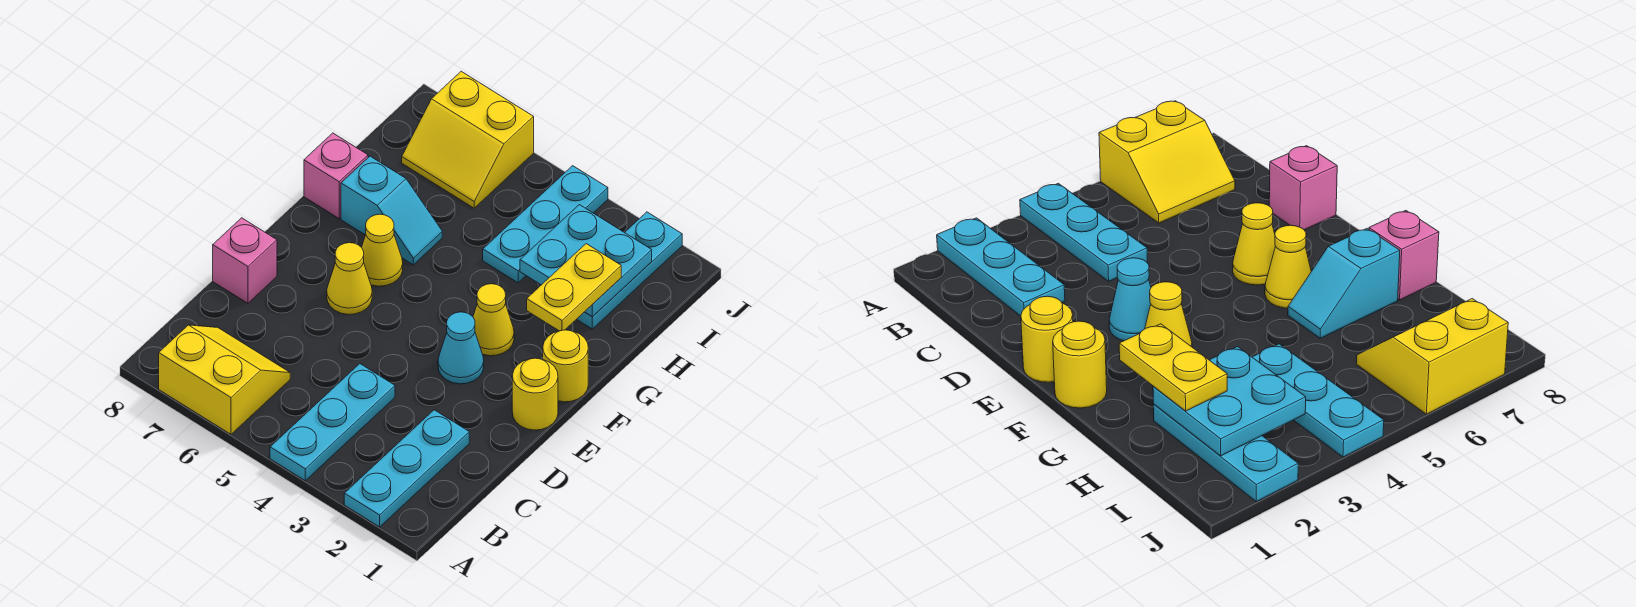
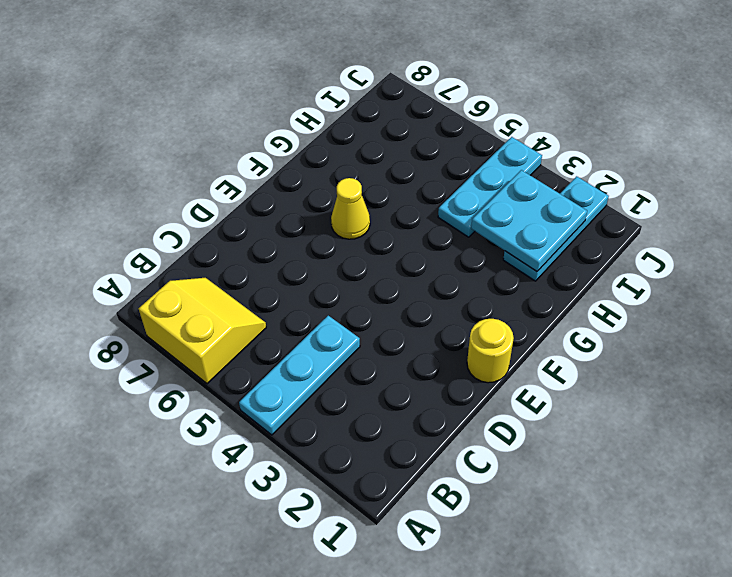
none -> cyan 1x3 plate [344,410,469,527]
none -> pink 1x1 brick [213,218,277,303]
none -> cyan 1x1 cone [438,312,484,384]

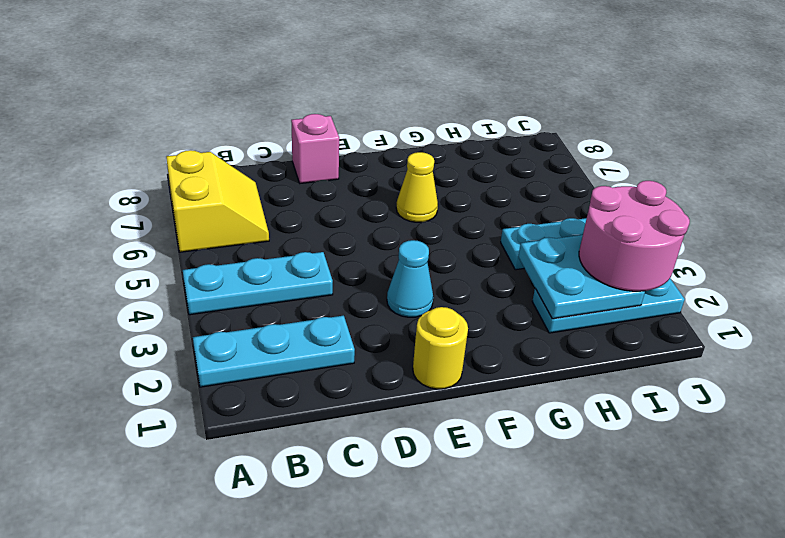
pink 2x2 round brick [579,181,690,291] -> none
none -> yellow 1x1 cone [327,243,372,314]
none -> yellow 1x1 round brick [543,330,588,402]
none -> yellow 1x1 cone [473,284,514,356]

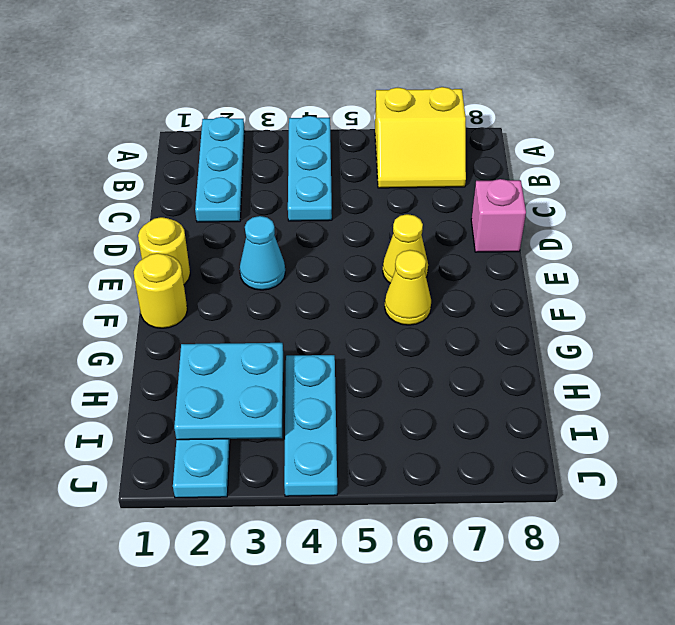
none -> yellow 1x1 cone [473,284,514,356]
none -> cyan 1x2 slope [341,156,442,265]
none -> pink 1x1 brick [304,133,368,218]

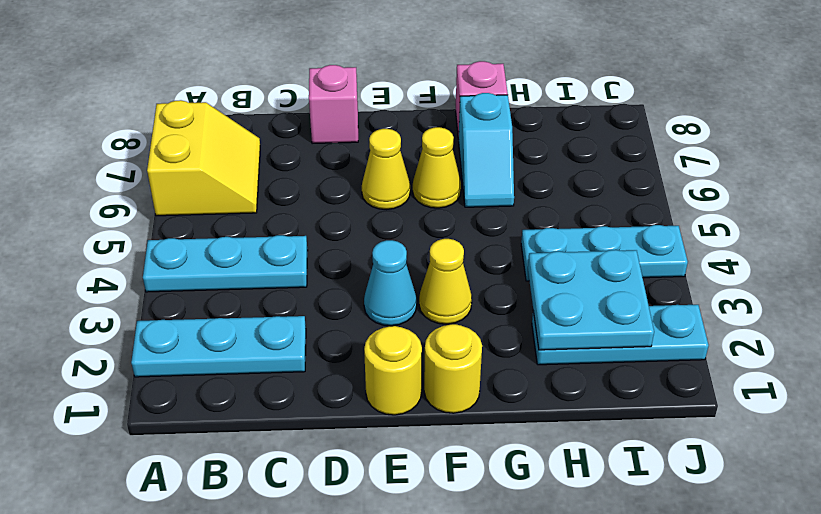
none -> yellow 2x2 slope [402,71,534,208]
none -> yellow 1x2 plate [527,244,621,331]

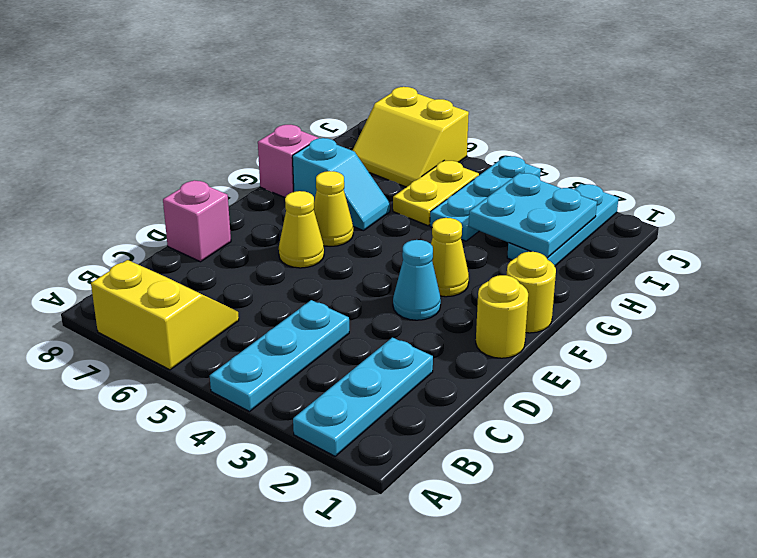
yellow 1x2 plate [393,160,479,226] -> yellow 1x2 plate moved to [527,244,621,331]

